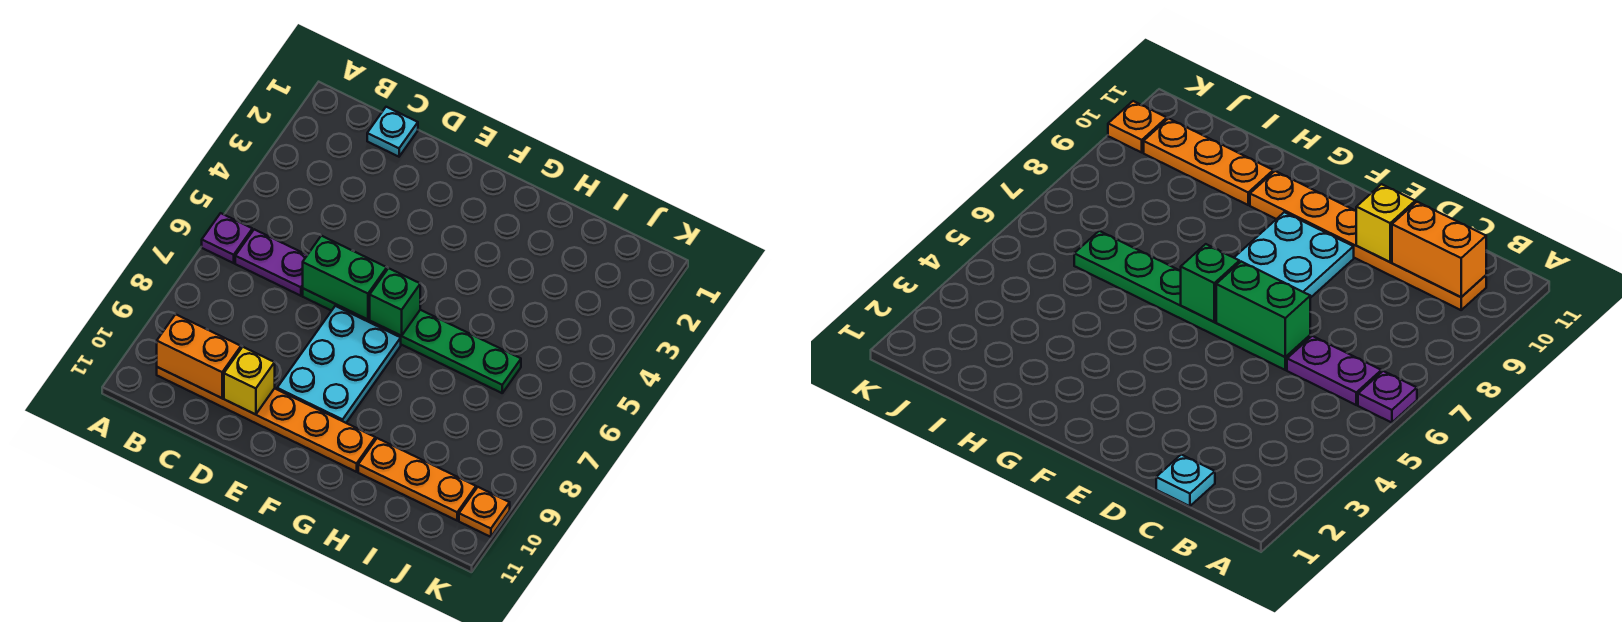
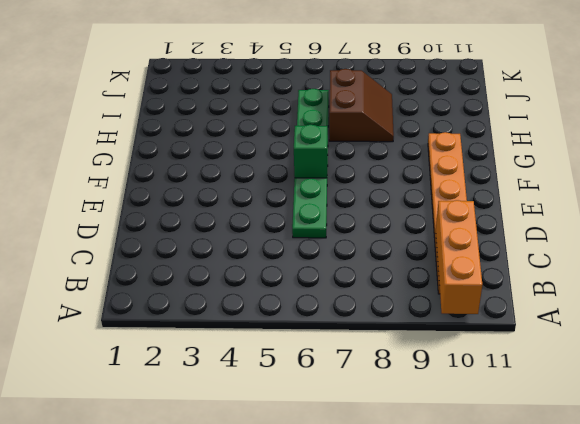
orange 1x3 brick [436,200,482,314] -> orange 1x2 brick [157,314,241,398]
brown 2x2 slope [329,69,394,142] -> none
none -> purple 1x1 plate [202,213,252,263]
none -> purple 1x2 plate [235,229,307,296]
none -> cyan 1x1 plate [367,107,418,157]

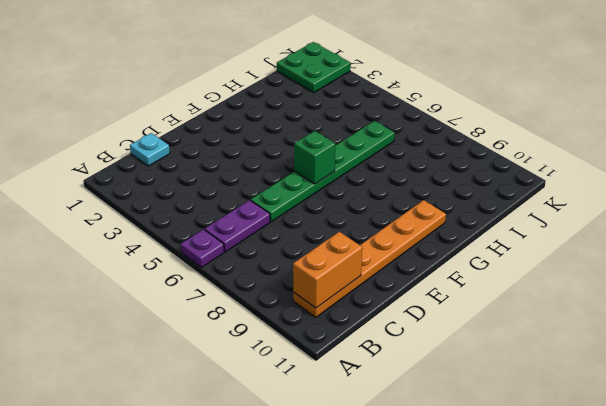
green 2x2 plate [277,42,350,92] -> none
none -> cyan 2x3 plate [277,306,401,423]
none -> orange 1x3 plate [358,438,476,520]
none -> orange 1x1 plate [459,487,510,537]

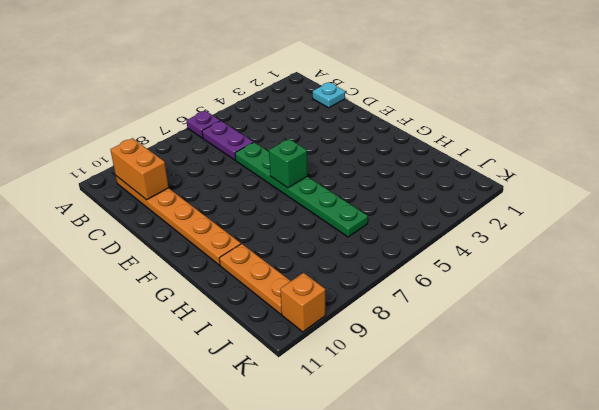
orange 1x1 brick [280,273,325,332] -> orange 1x1 plate [459,487,510,537]
none -> cyan 2x3 plate [277,306,401,423]
none -> green 1x2 brick [303,236,387,320]
none -> yellow 1x1 brick [224,347,275,415]

